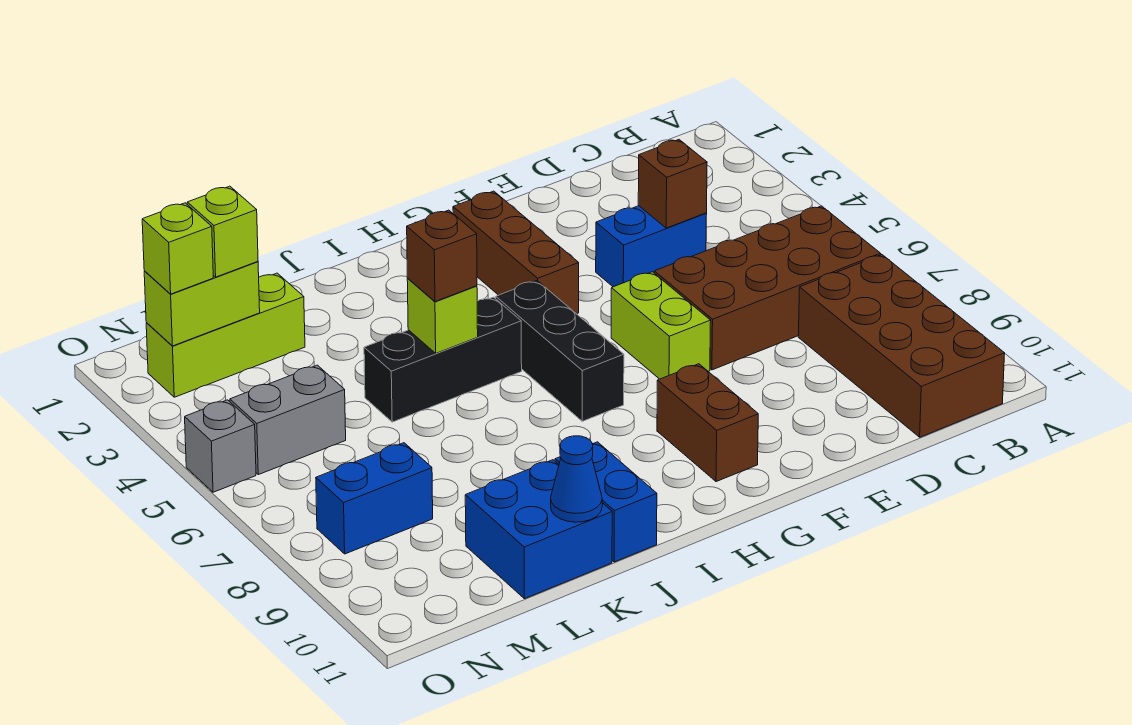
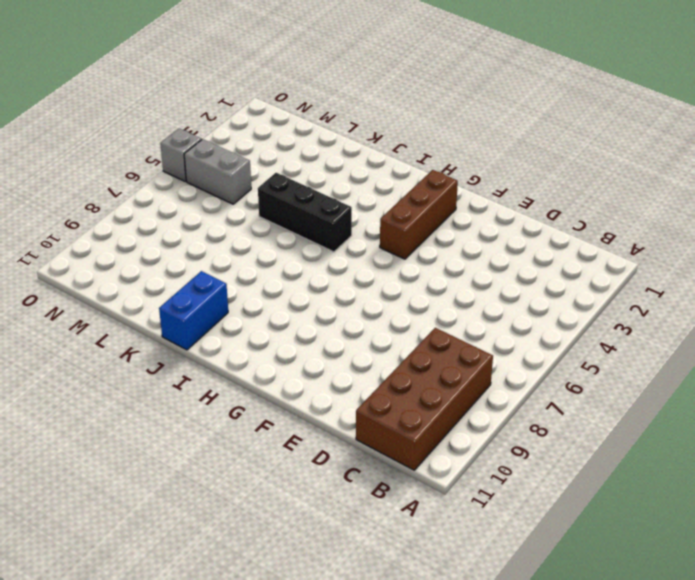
none -> brown 2x4 brick [654,206,881,370]
none -> blue 1x2 brick [596,206,707,287]
none -> lime 1x2 brick [611,272,711,379]

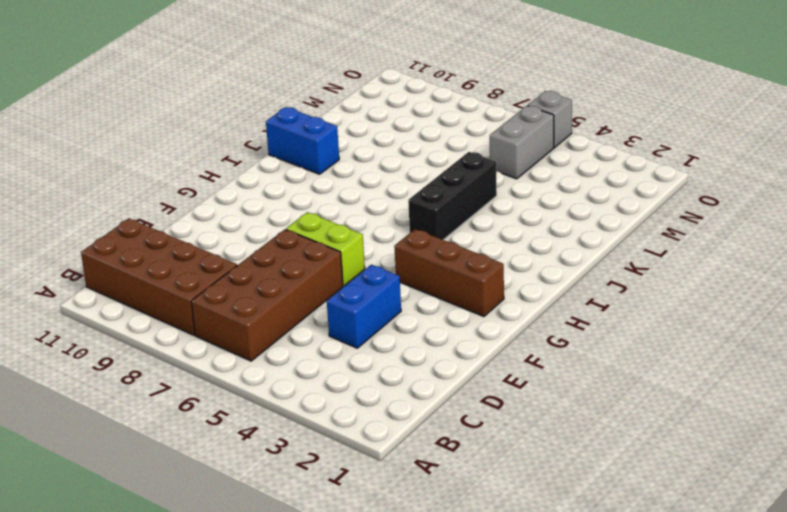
none -> brown 1x2 brick [657,364,758,482]
none -> black 1x3 brick [496,281,624,421]
none -> blue 2x2 brick [465,460,612,599]

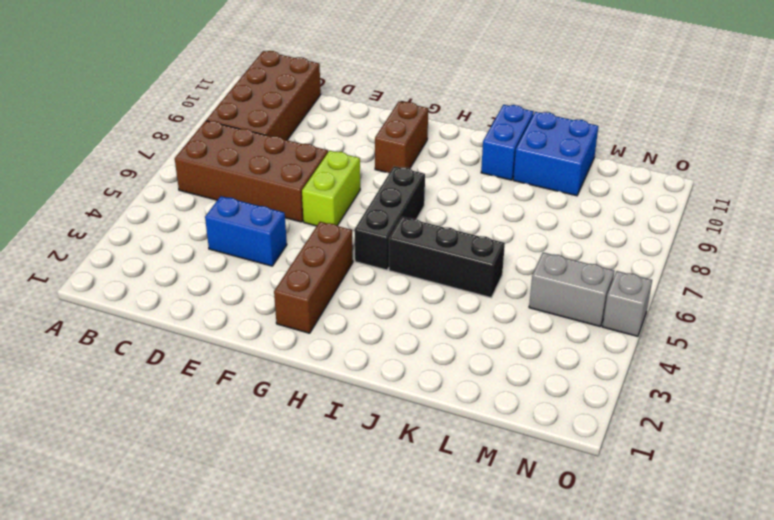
none -> lime 1x3 brick [146,273,305,397]
none -> blue 1x2 brick [316,443,433,554]
none -> brown 1x1 brick [638,140,707,228]

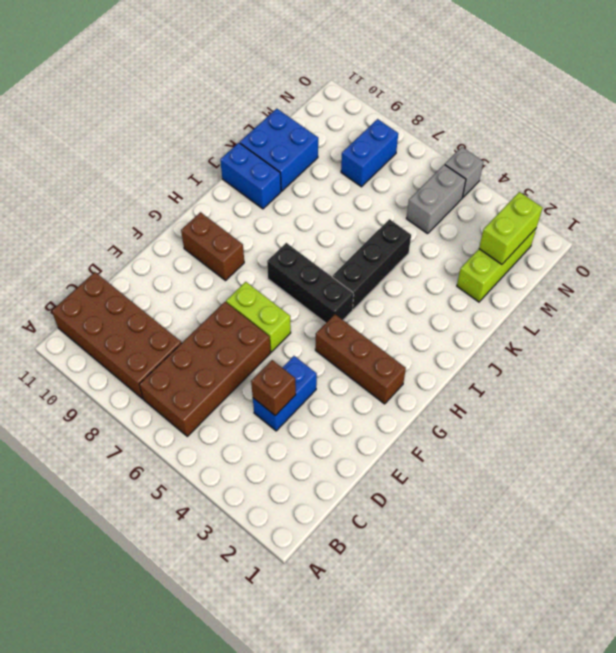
none -> lime 1x1 brick [407,279,478,353]
none -> blue 1x1 cone [551,436,602,522]
none -> brown 1x1 brick [407,210,477,302]

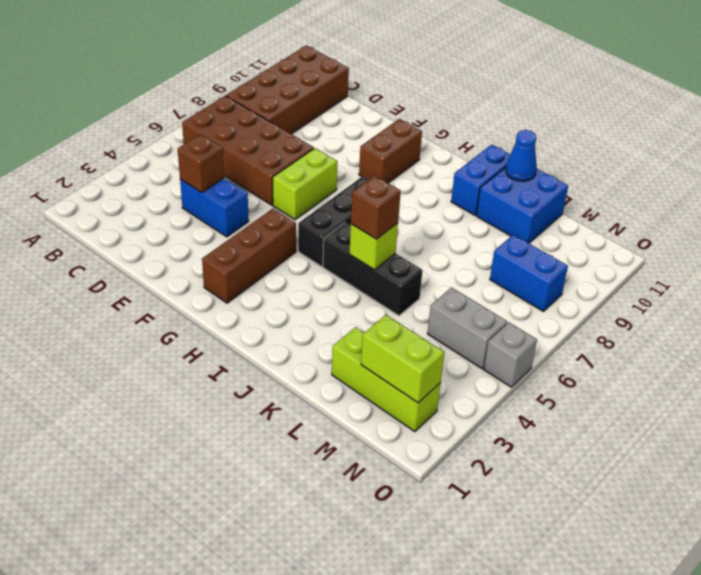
none -> lime 1x1 brick [187,186,258,277]
none -> lime 1x1 brick [142,203,213,294]

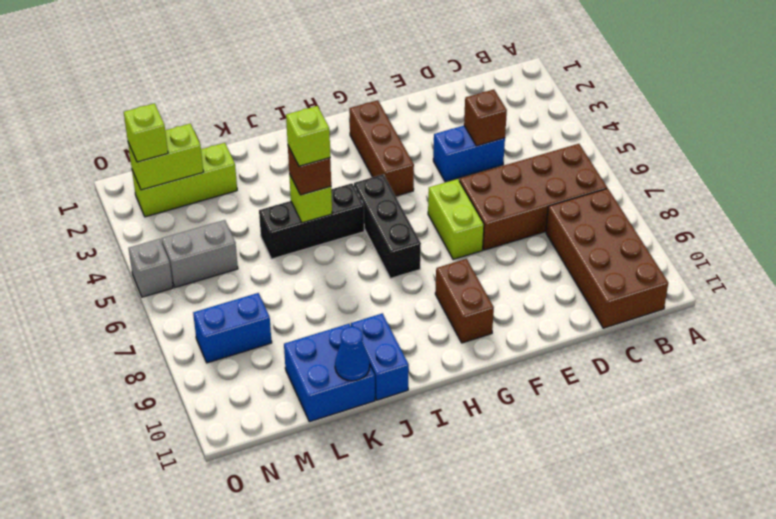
lime 1x1 brick [286,106,330,166] -> lime 1x1 brick moved to [187,186,258,277]

